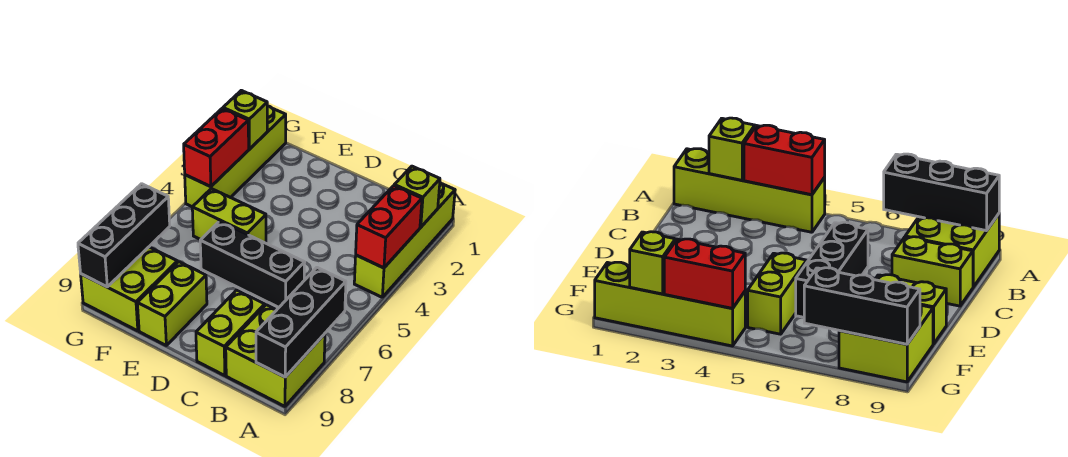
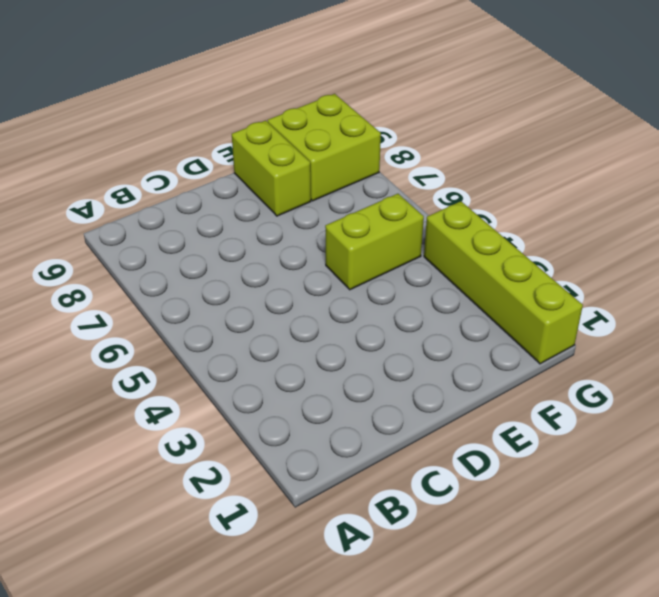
none -> lime 1x4 brick [354,183,455,297]
none -> lime 2x2 brick [226,305,325,406]
none -> black 1x3 brick [200,221,305,307]

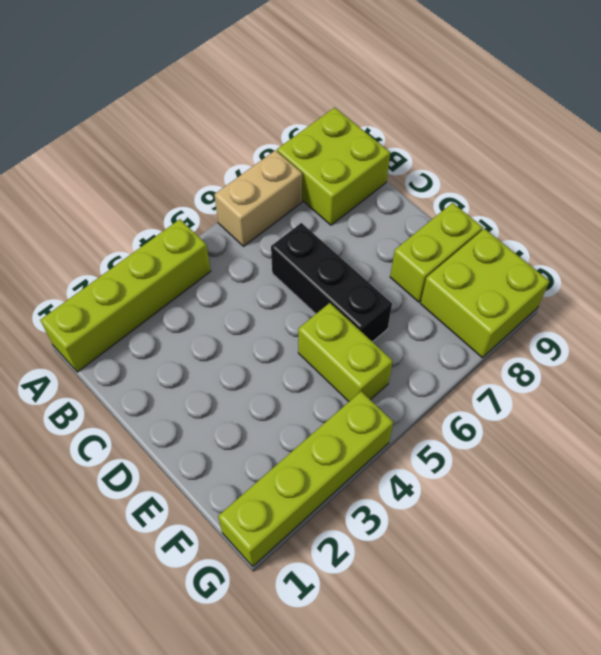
tan 1x2 brick [214,150,302,246] -> none
none -> lime 1x2 brick [196,290,265,376]
none -> lime 1x1 brick [394,166,440,227]
none -> red 1x2 brick [356,186,422,268]

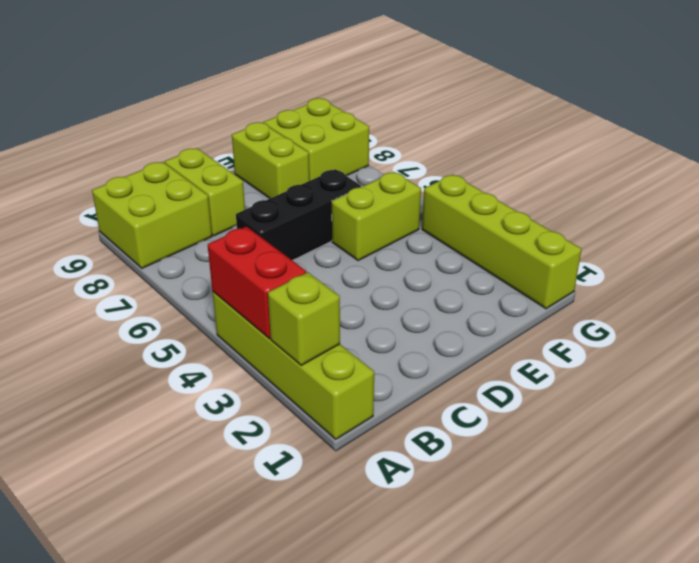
none -> black 1x3 brick [256,268,346,377]
none -> lime 1x1 brick [223,90,267,149]
none -> red 1x2 brick [184,109,249,187]

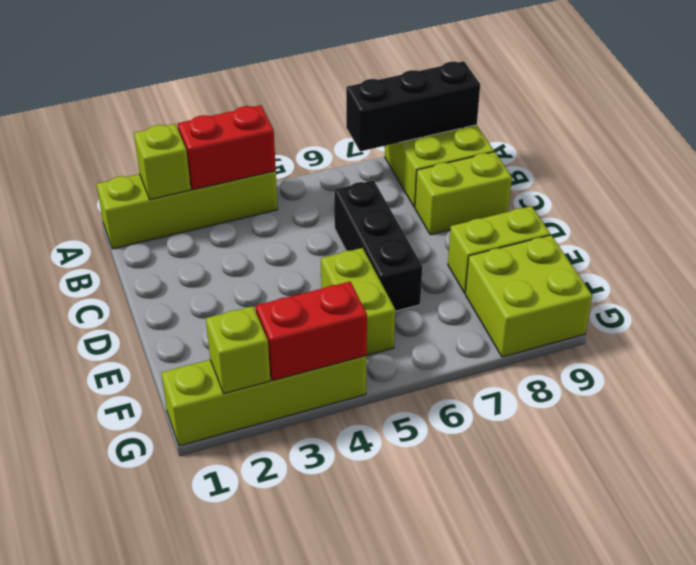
none -> black 1x3 brick [78,184,170,287]

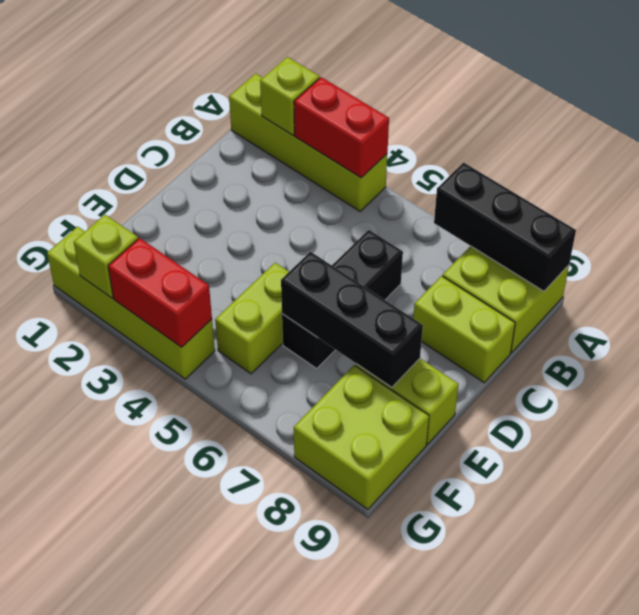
black 1x3 brick [281,252,423,388] -> black 1x3 brick moved to [78,184,170,287]

